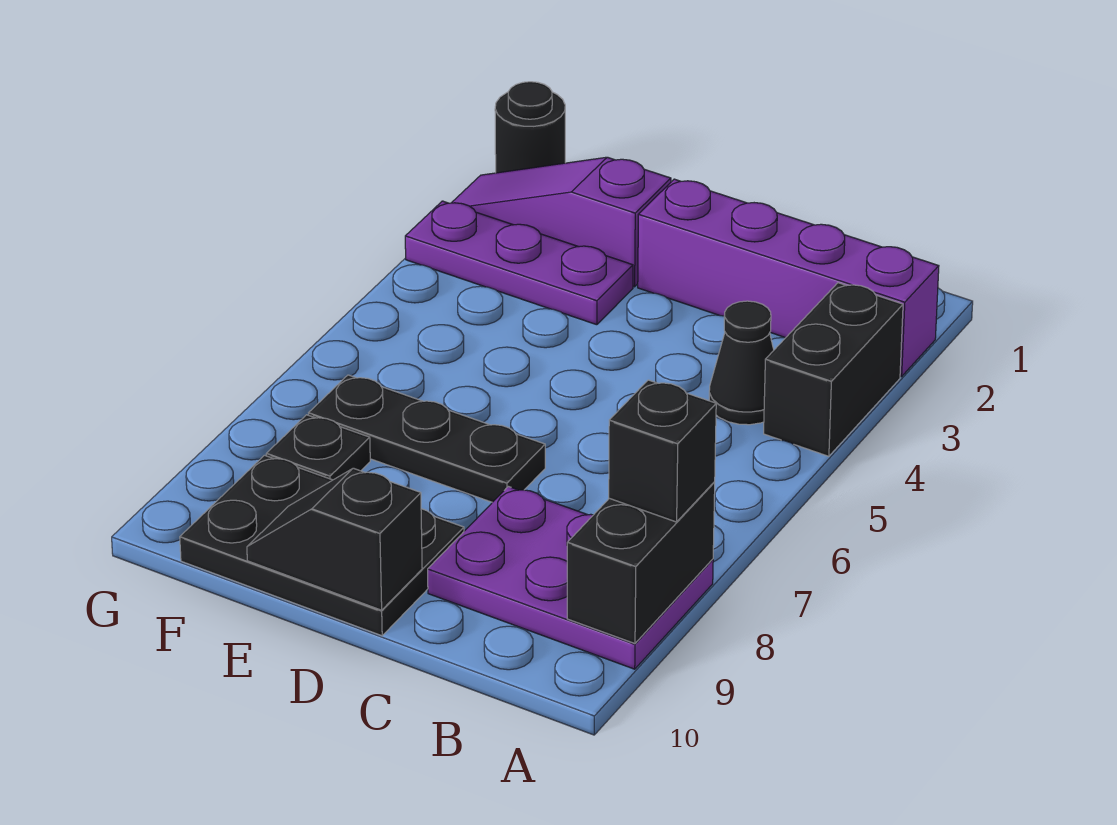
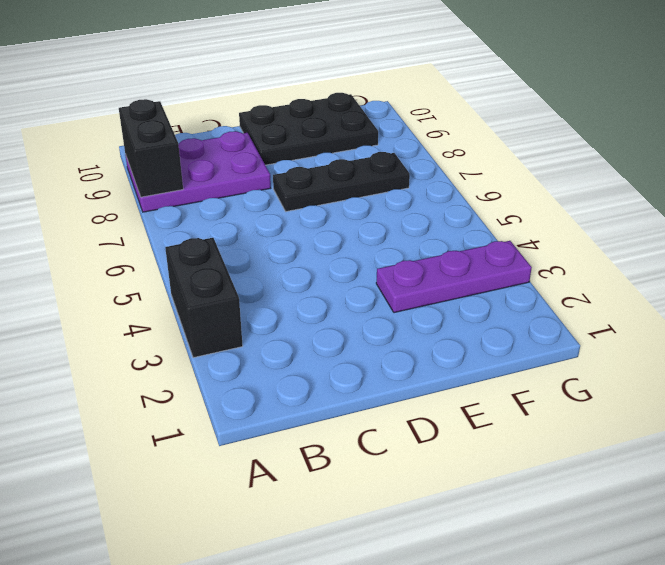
none -> purple 1x4 brick [638,179,939,377]
none -> black 1x1 cone [709,301,774,425]
none -> purple 1x3 slope [452,157,671,287]

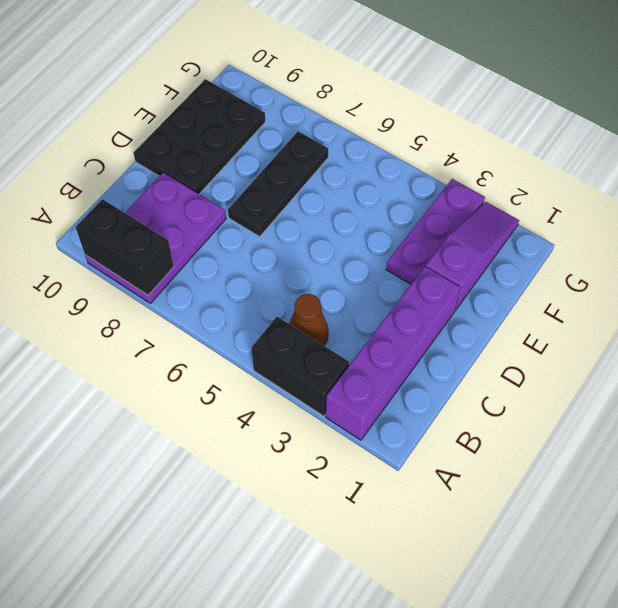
brown 1x1 cone [289,294,329,345] -> black 1x1 cone [709,301,774,425]
none -> black 1x1 plate [266,415,370,480]
none -> black 1x1 round brick [495,82,565,173]
none -> black 1x2 slope [247,468,422,610]

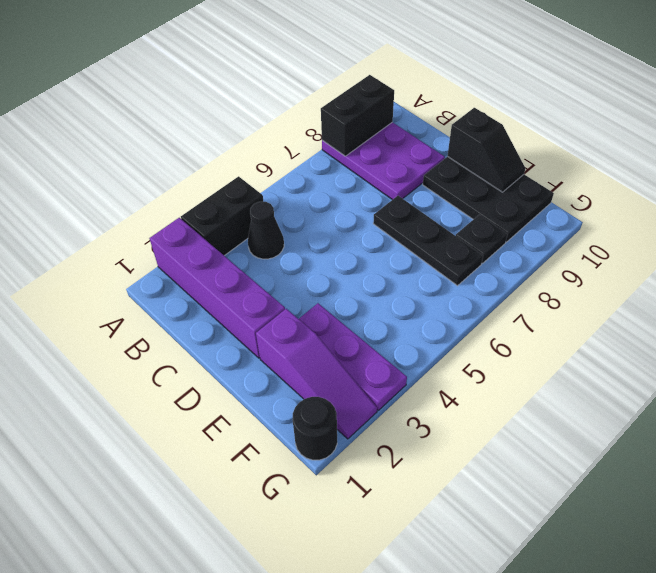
none -> black 1x1 brick [609,380,716,522]

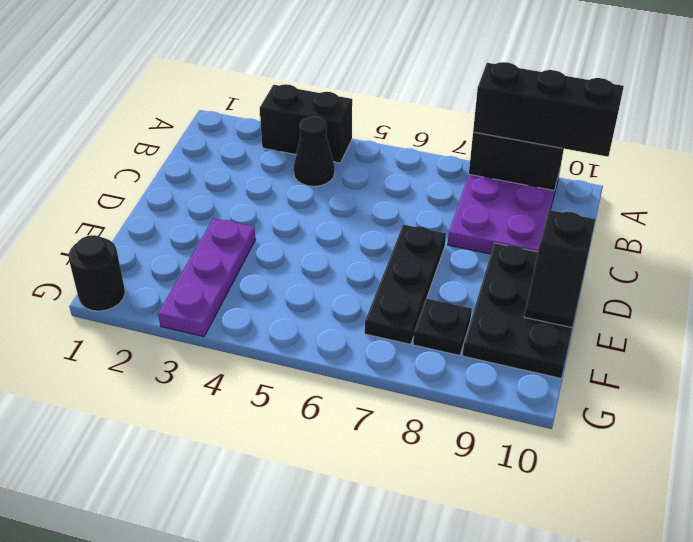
black 1x3 brick [473,62,624,157] -> black 1x1 brick [609,380,716,522]
none -> purple 1x4 brick [638,179,939,377]
none -> purple 1x3 slope [452,157,671,287]

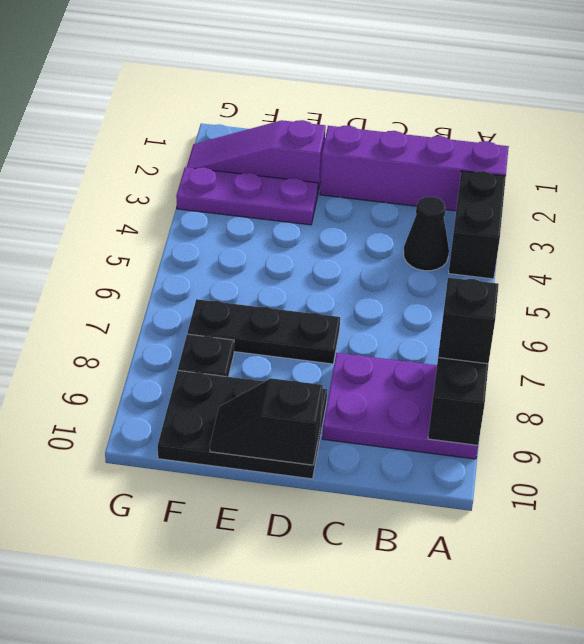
none -> black 1x1 round brick [495,82,565,173]

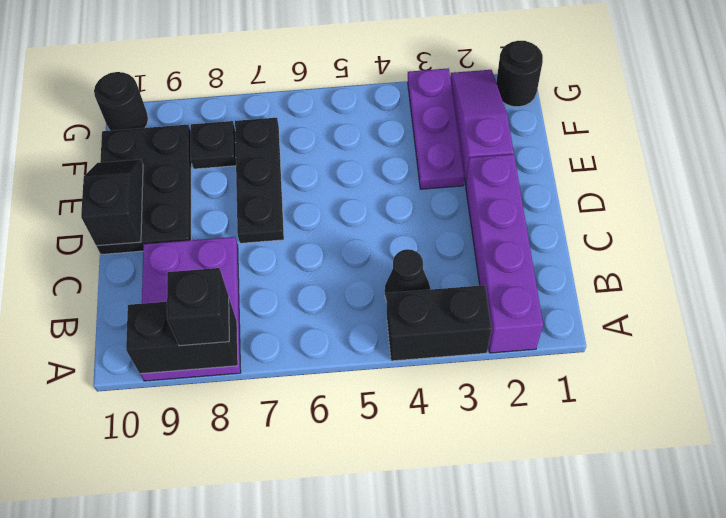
black 1x1 round brick [94,72,148,131] -> none

